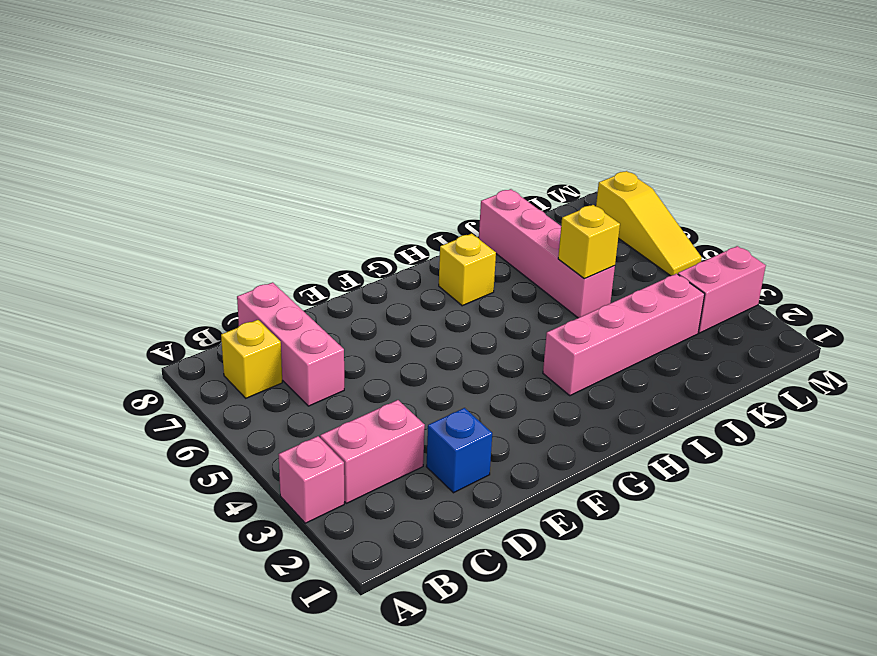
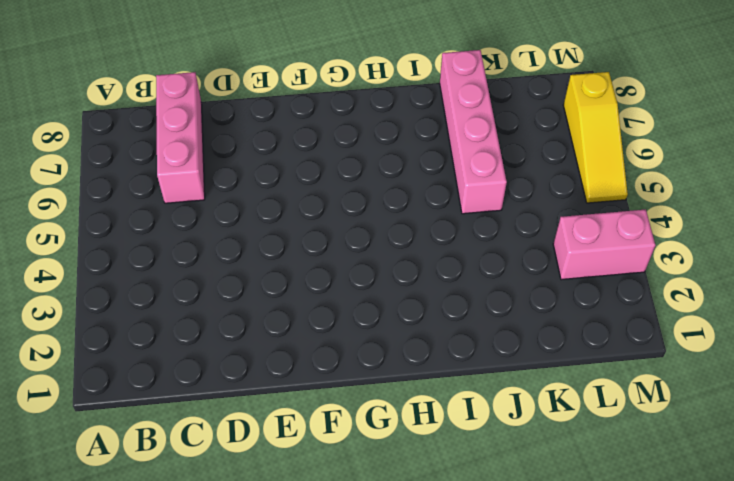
none -> pink 1x1 brick [278,436,344,523]
none -> pink 1x2 brick [320,400,425,503]

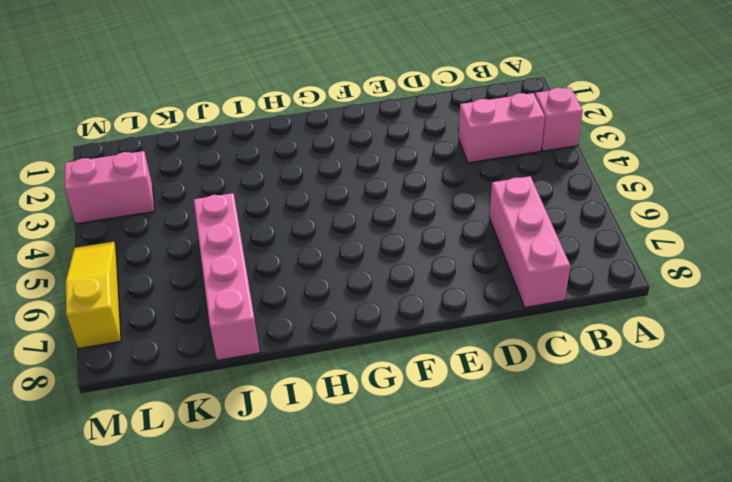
none -> yellow 1x1 brick [221,320,282,398]
none -> blue 1x1 brick [426,408,492,493]

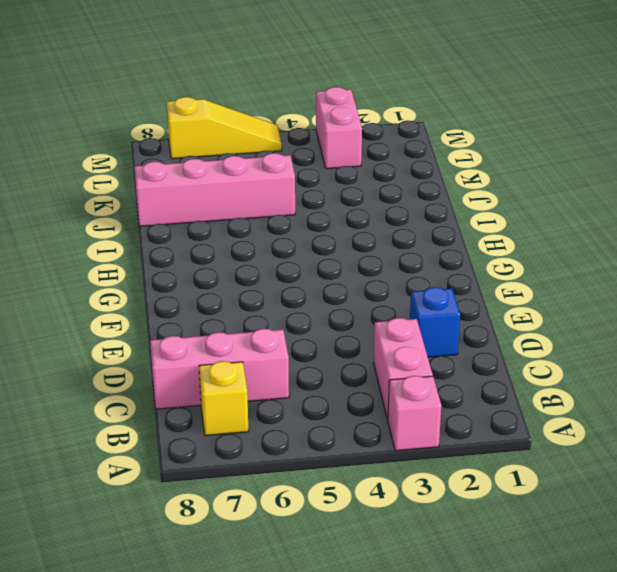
none -> pink 1x4 brick [543,274,705,396]
none -> yellow 1x1 brick [439,234,496,306]

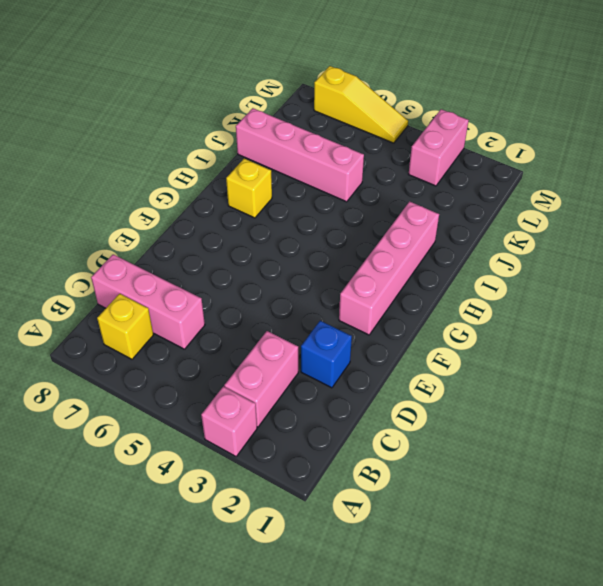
pink 1x4 brick [339,201,439,335] -> pink 1x4 brick moved to [543,274,705,396]
none -> yellow 1x1 brick [558,205,620,279]

